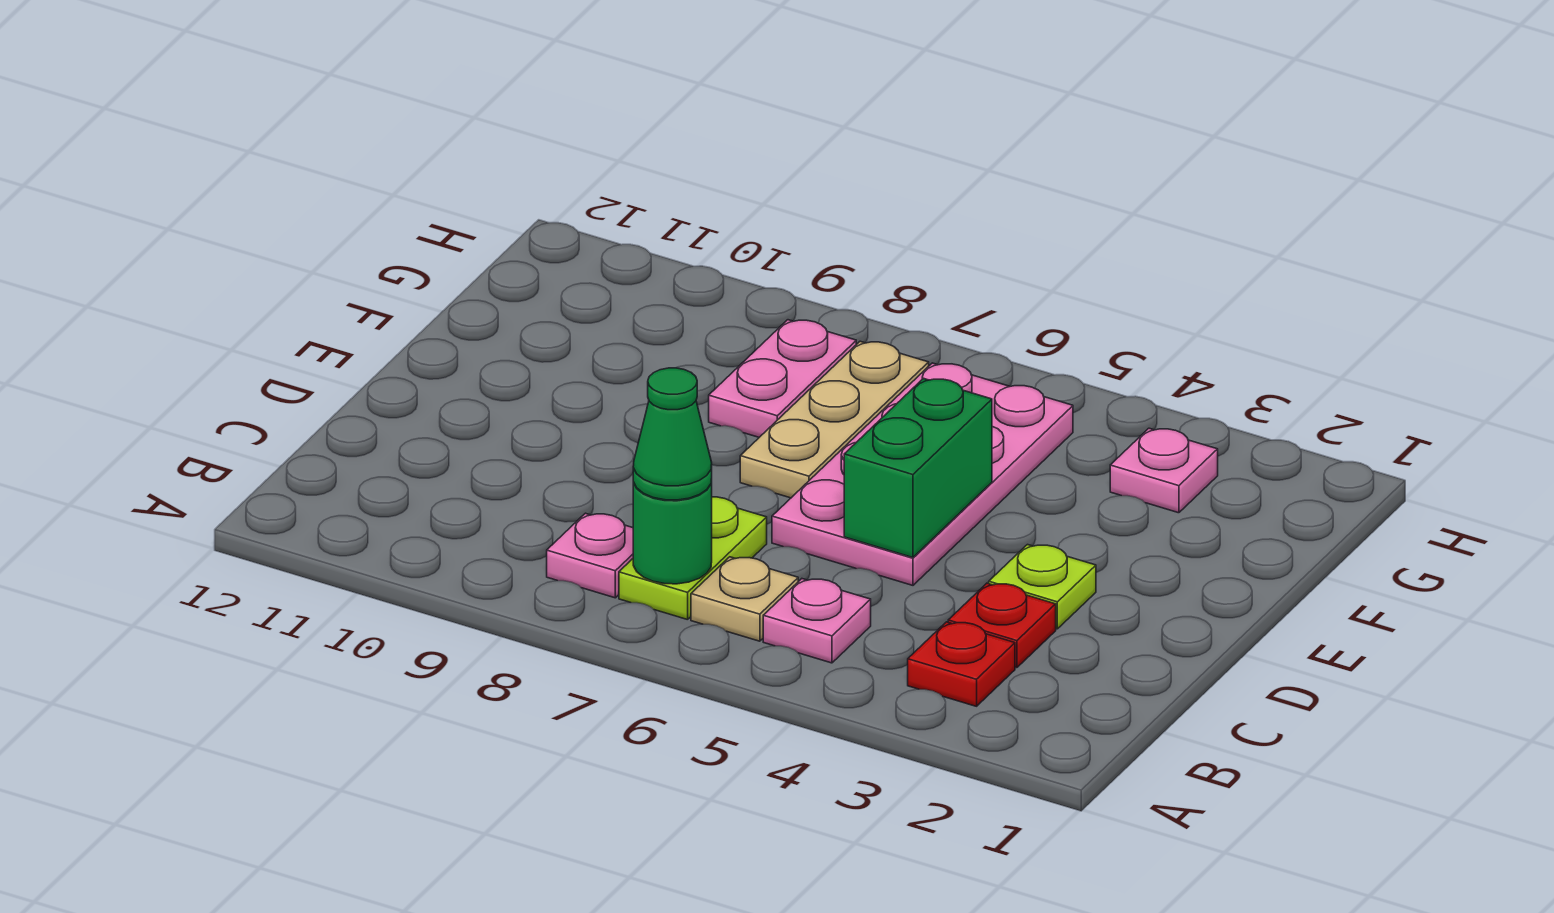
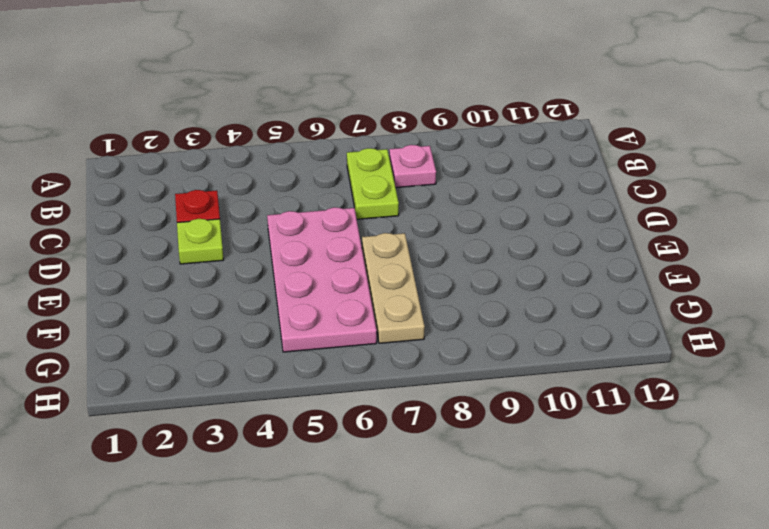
none -> red 1x1 plate [908,622,1015,706]
none -> pink 1x1 plate [763,579,871,663]
none -> tan 1x1 plate [691,557,798,641]

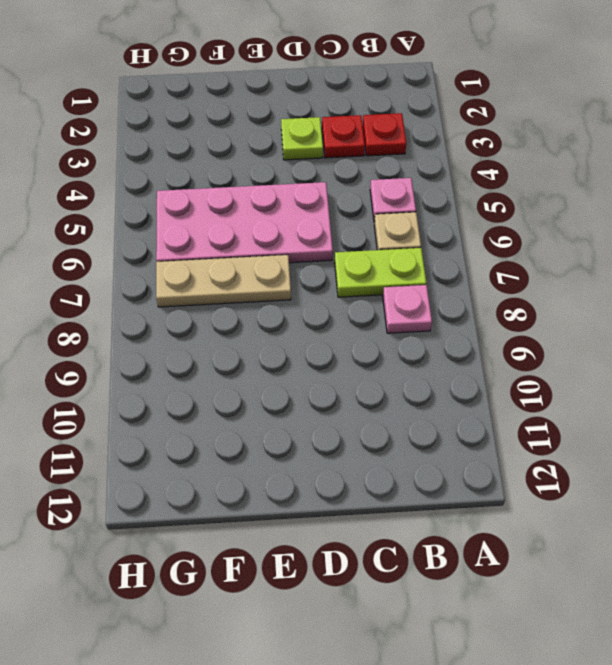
none -> pink 1x2 plate [709,320,856,437]
none -> pink 1x1 plate [1110,428,1218,513]
none -> green 1x1 round brick [633,480,712,584]

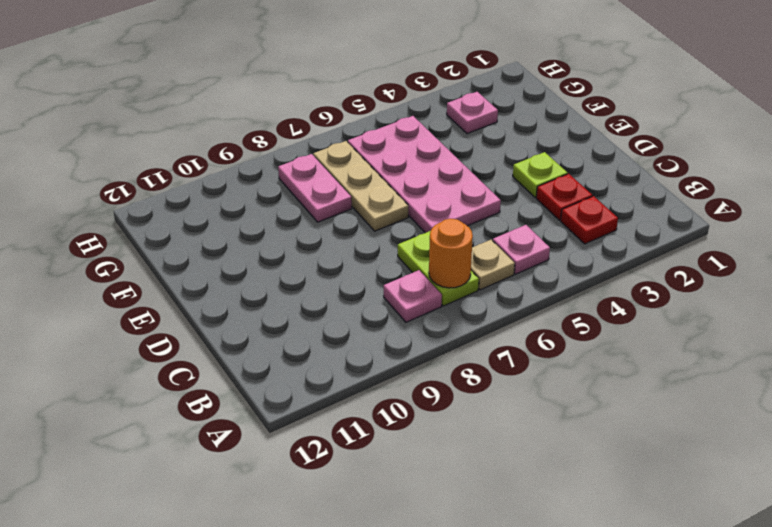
orange 1x1 round brick [429,219,473,288] -> green 1x1 round brick [633,480,712,584]
none -> green 1x2 brick [844,379,992,558]
none -> green 1x1 cone [633,368,712,500]

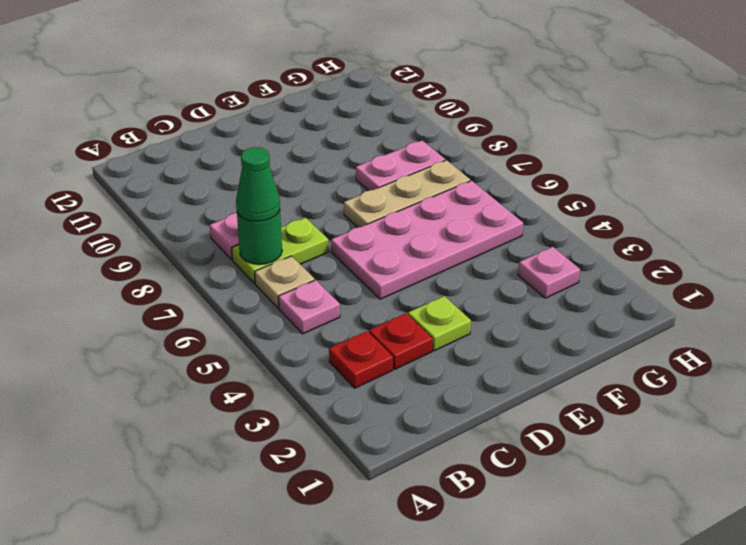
none -> green 1x2 brick [844,379,992,558]

